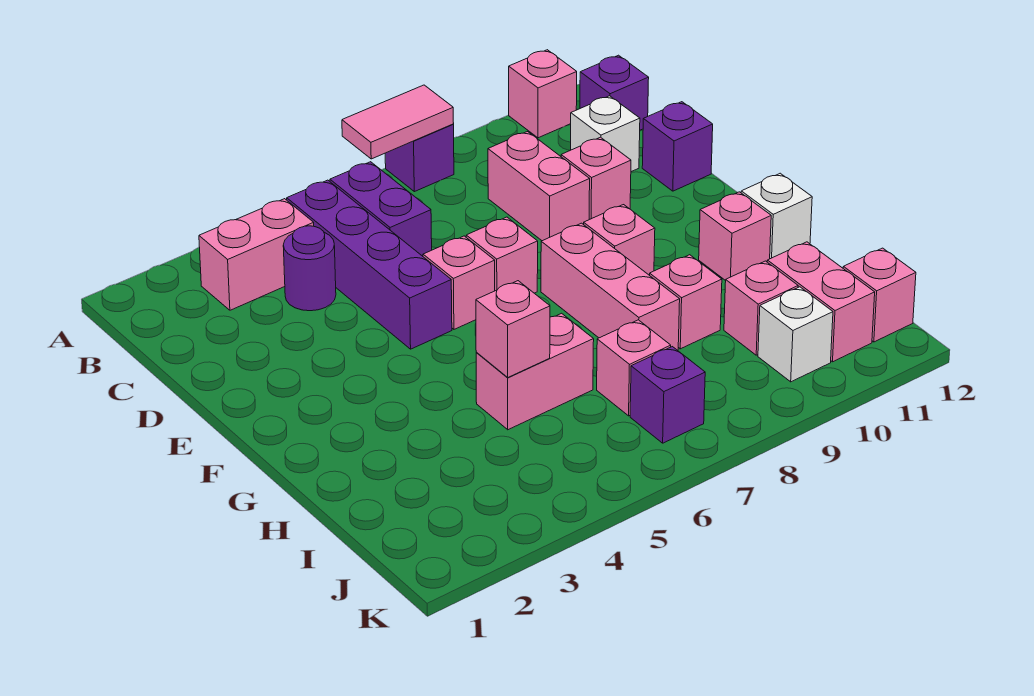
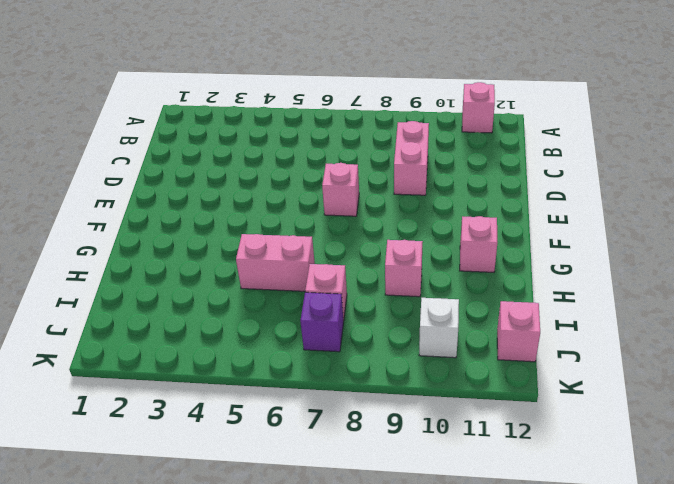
none -> purple 1x1 brick [385,124,454,192]
none -> pink 1x2 brick [199,199,314,310]
none -> purple 1x4 brick [287,180,452,349]

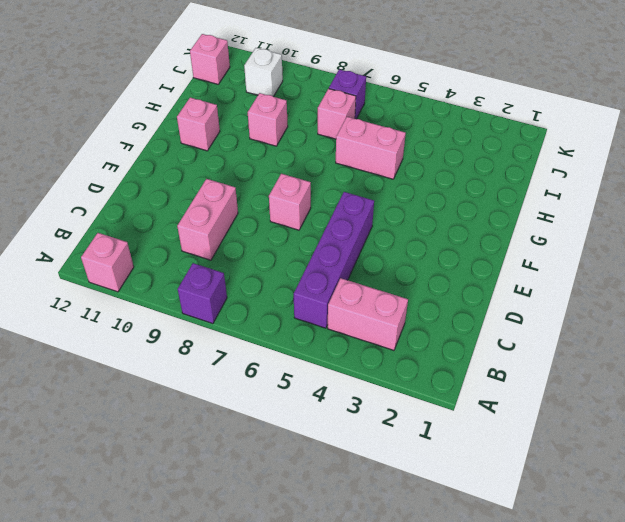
none -> purple 1x2 brick [330,162,432,256]
none -> purple 1x1 brick [580,55,649,130]
none -> purple 1x1 round brick [283,226,336,311]

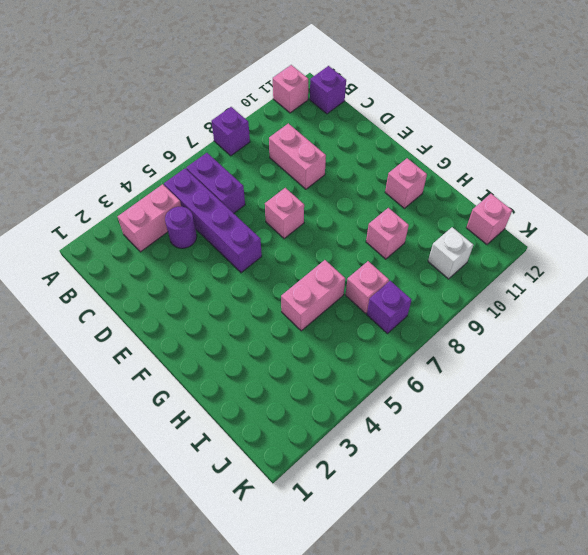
none -> white 1x1 brick [571,96,640,172]
none -> pink 1x1 brick [561,137,631,219]
none -> purple 1x1 brick [642,102,713,191]

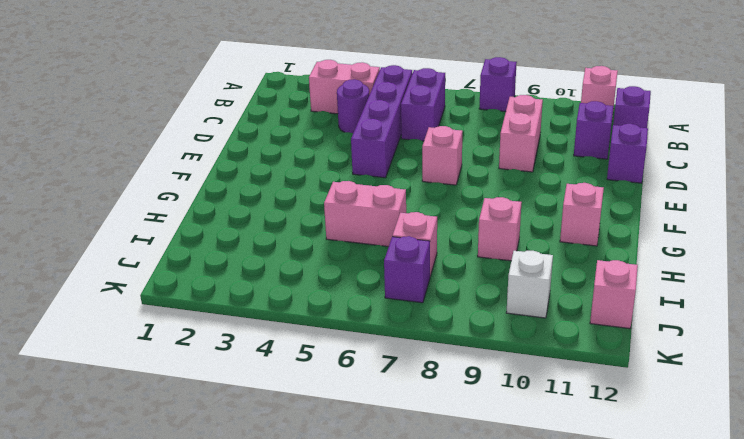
purple 1x1 brick [574,101,613,159] -> white 1x1 brick [571,96,640,172]
none -> pink 1x1 brick [561,137,631,219]
none -> pink 1x1 brick [423,236,495,329]
none -> pink 1x3 brick [541,223,680,350]

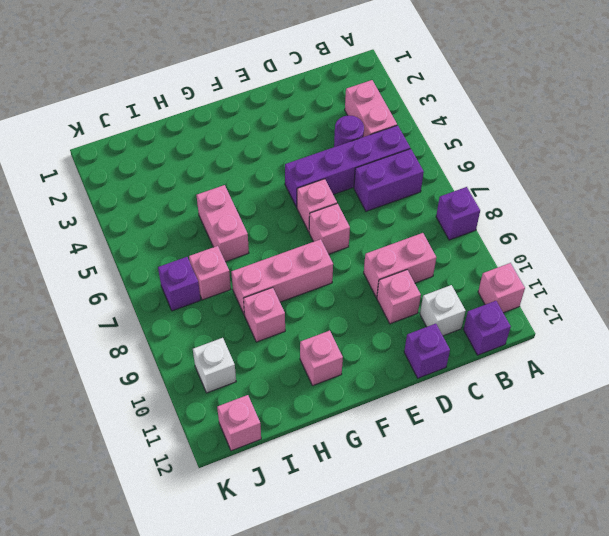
none -> pink 1x1 brick [584,205,655,275]
none -> white 1x1 brick [741,173,812,259]
none -> pink 1x1 brick [724,261,798,355]

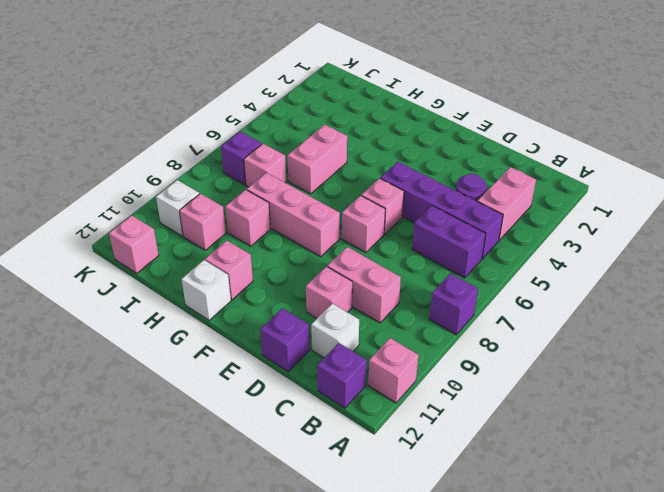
none -> pink 1x1 brick [584,205,655,275]
none -> pink 1x2 brick [767,242,875,362]
none -> pink 1x2 tile [342,85,454,159]

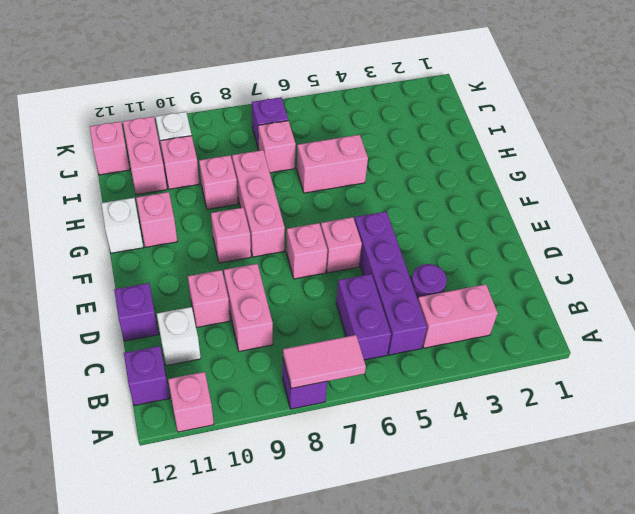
none -> pink 1x1 brick [476,281,550,378]

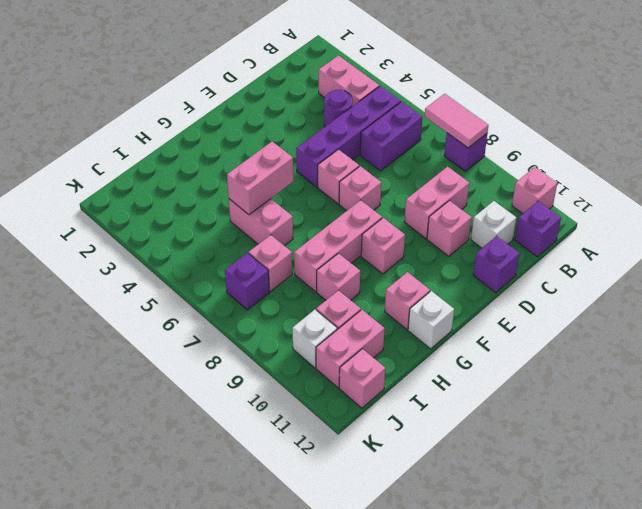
pink 1x2 brick [227,142,293,215] -> pink 1x1 brick [476,281,550,378]

